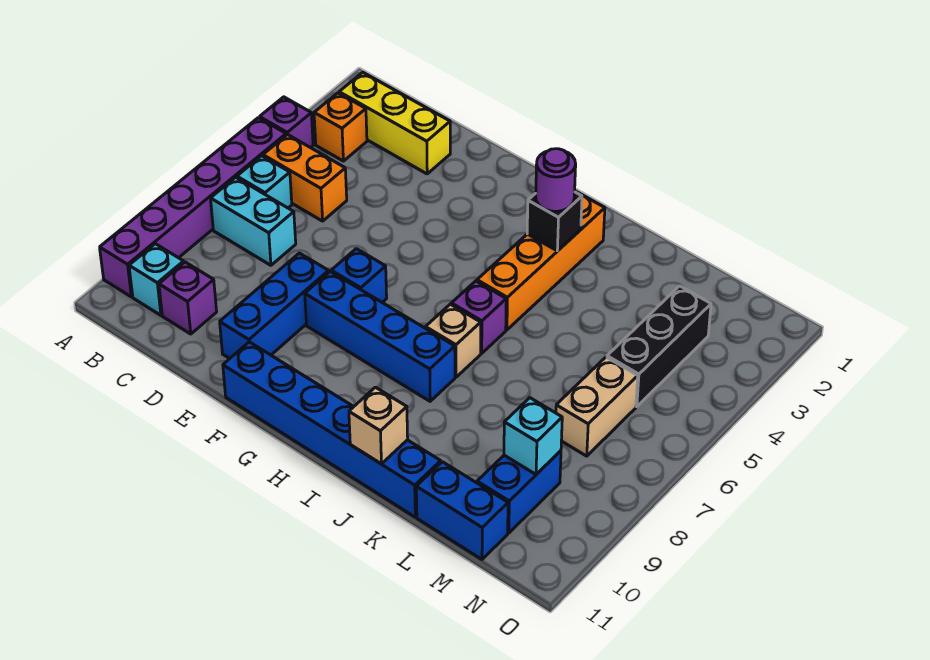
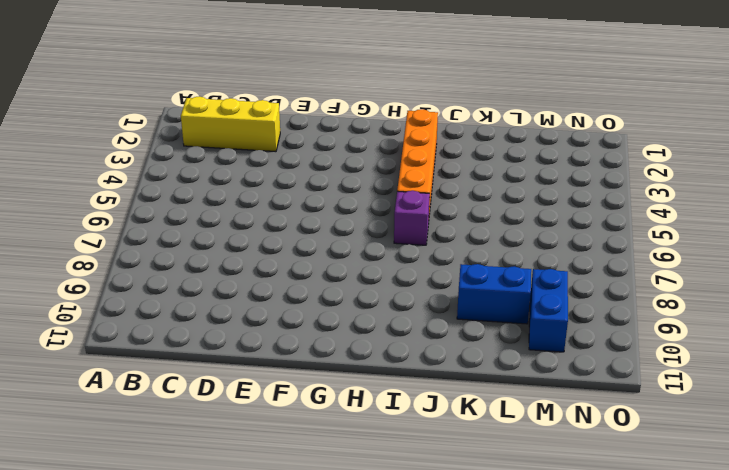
blue 1x2 brick [457,264,531,324] -> blue 1x2 brick moved to [416,462,508,559]
none -> purple 1x1 brick [260,97,313,148]
none -> purple 1x6 brick [100,118,286,297]
none -> orange 1x1 brick [314,93,367,161]

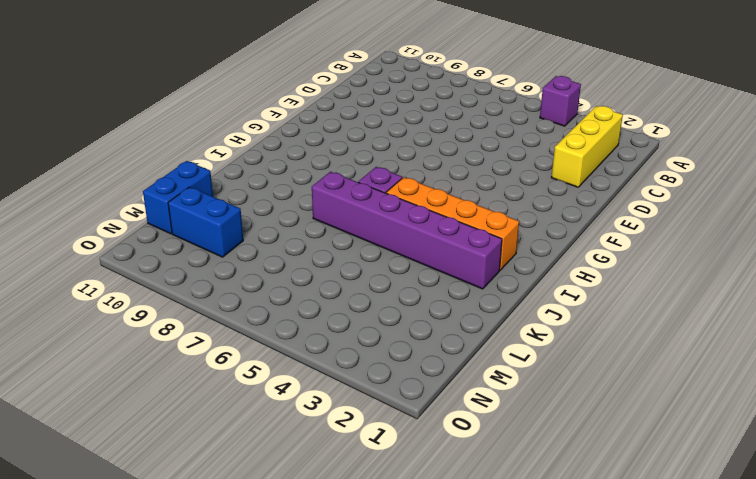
purple 1x6 brick [312,172,502,289] -> purple 1x6 brick moved to [100,118,286,297]
none -> orange 1x1 brick [314,93,367,161]
none -> orange 1x2 brick [263,134,347,221]
none -> cyan 1x1 brick [237,156,292,208]

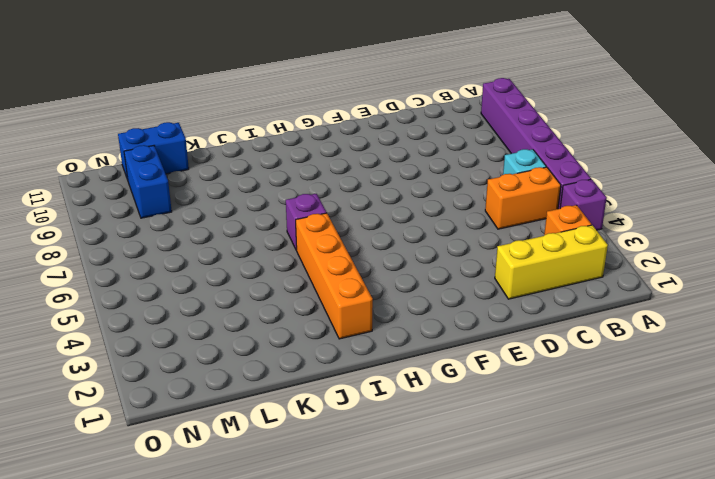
none -> cyan 1x2 brick [211,177,296,265]
none -> cyan 1x1 brick [129,244,184,315]
none -> purple 1x1 brick [159,262,217,334]

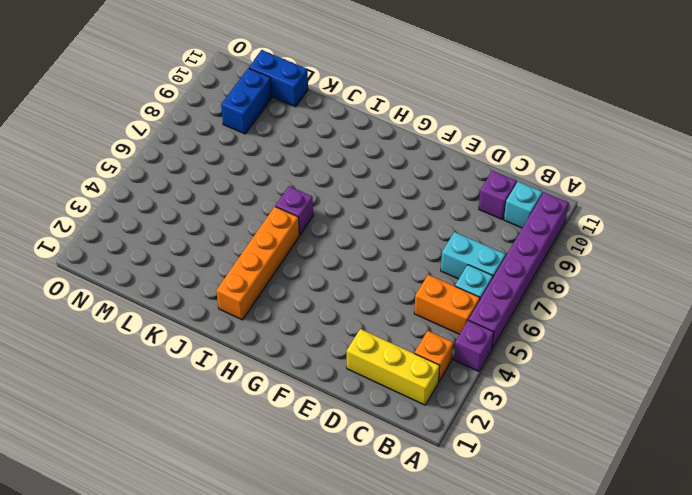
none -> blue 1x3 brick [220,253,329,358]
none -> blue 1x1 brick [331,249,387,302]
none -> blue 1x4 brick [305,272,455,401]

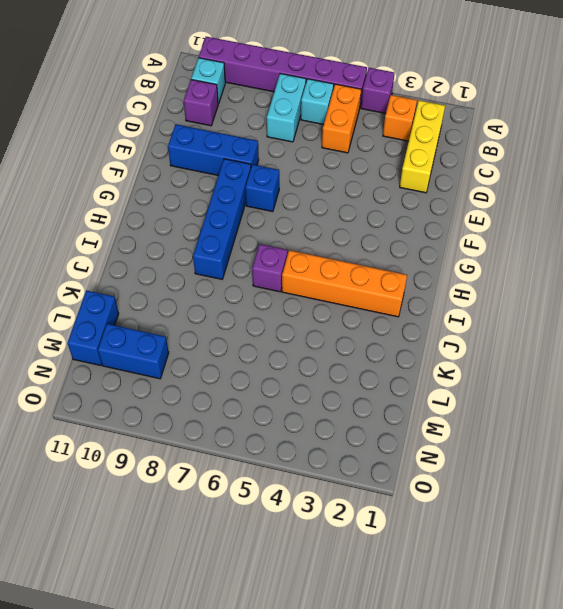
none -> blue 1x6 brick [223,342,441,517]
none -> tan 1x1 brick [426,304,481,377]
none -> black 1x3 brick [607,286,711,407]

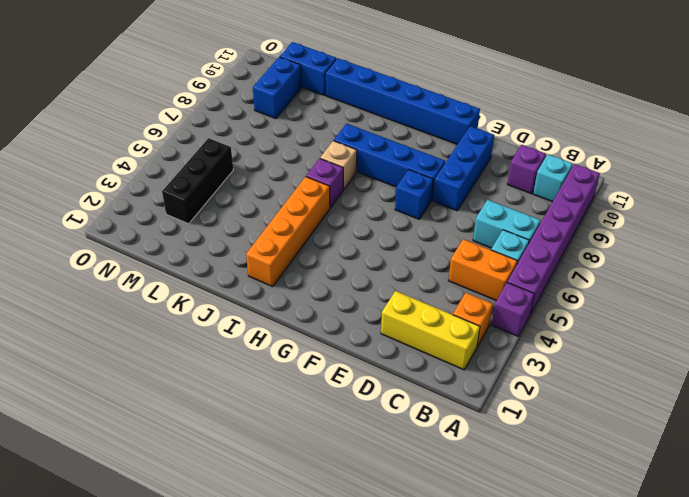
none -> tan 1x2 brick [556,357,638,456]
none -> black 1x1 brick [527,192,582,251]
none -> tan 1x1 brick [349,387,408,464]

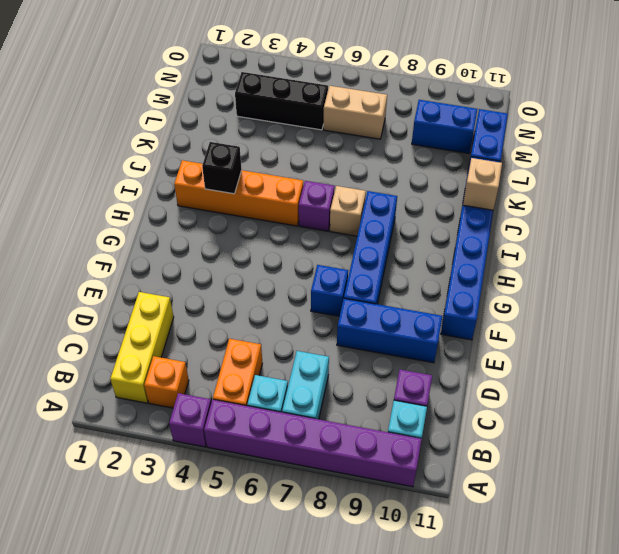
none -> cyan 1x1 brick [504,398,562,474]
none -> purple 1x1 round brick [536,149,576,211]

